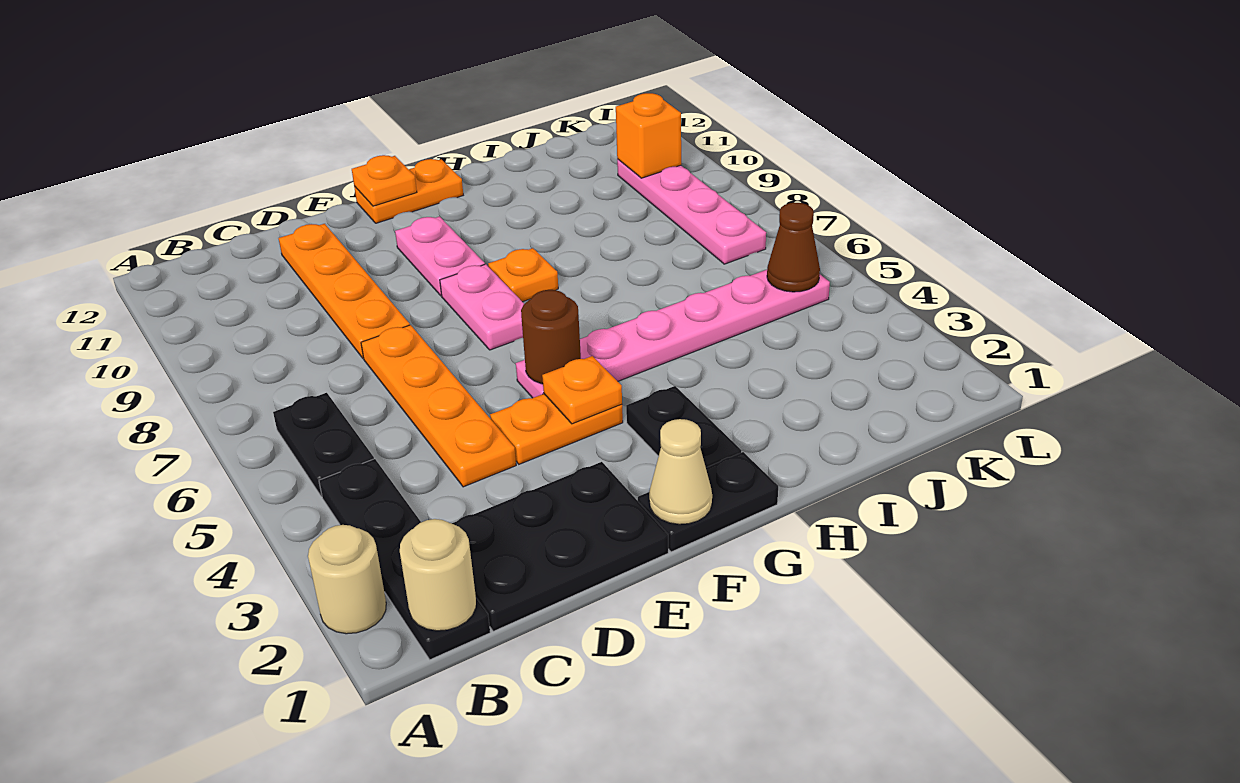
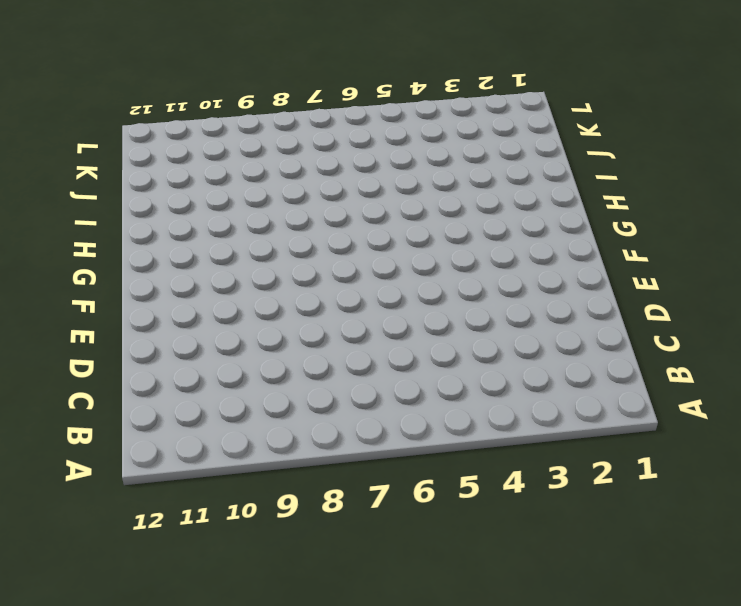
none -> tan 1x1 round brick [308,525,386,634]
none -> black 1x4 plate [319,459,490,660]
none -> black 1x2 plate [273,393,374,497]

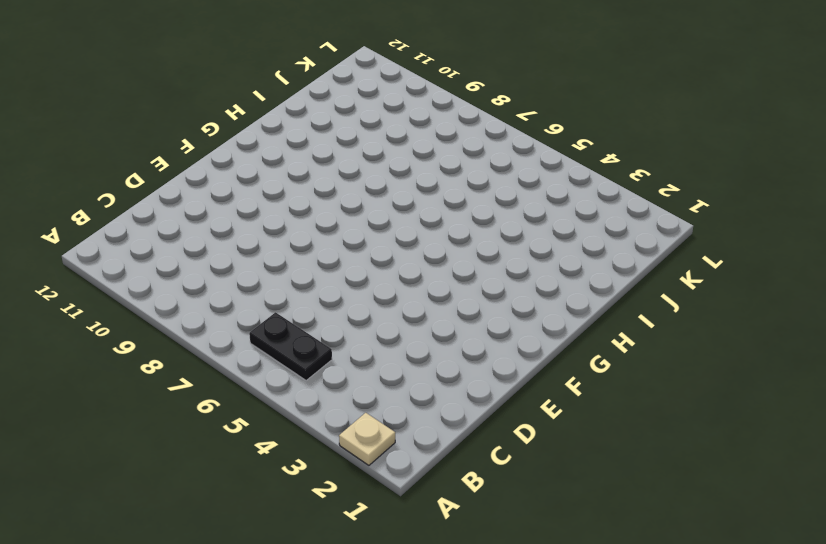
tan 1x1 plate [339,413,395,465] -> tan 1x1 round brick [308,525,386,634]
none -> black 1x4 plate [319,459,490,660]
none -> black 2x3 plate [452,462,668,631]
none -> orange 1x4 plate [361,325,516,487]

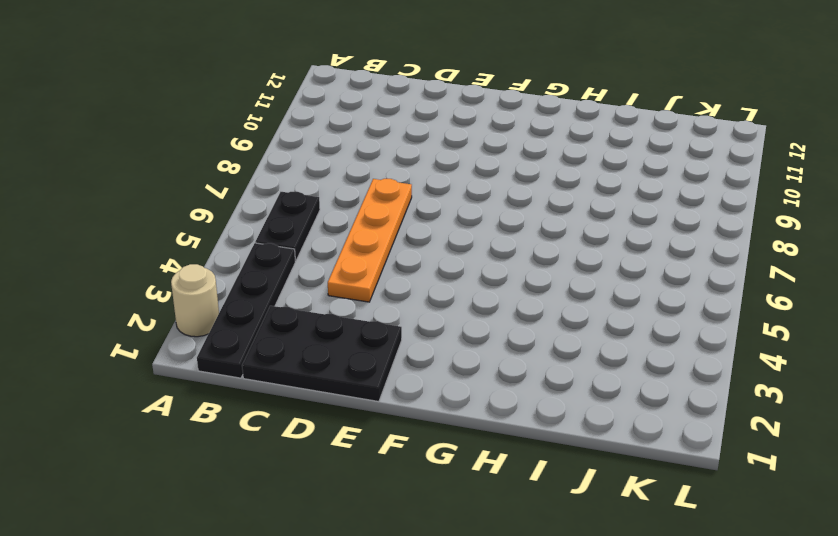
none -> orange 1x4 plate [279,224,410,358]
none -> orange 1x2 plate [490,394,623,464]
none -> black 1x2 plate [638,452,778,552]

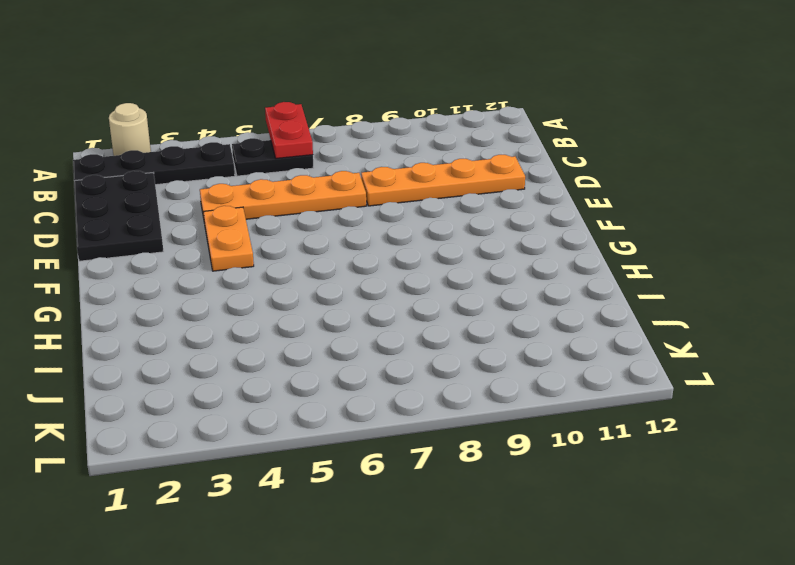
red 1x2 plate [265,102,313,158] -> none
none -> black 1x2 plate [638,452,778,552]
none -> pink 1x6 plate [516,270,830,398]
none -> pink 1x2 plate [440,264,524,350]

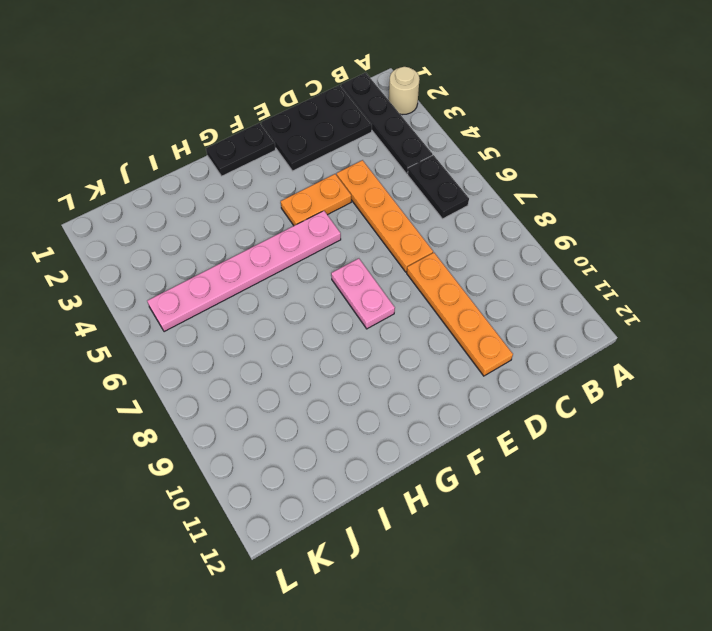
none -> pink 1x2 plate [395,216,485,296]
none -> orange 1x2 plate [354,159,463,223]
none -> black 1x2 plate [626,386,741,467]

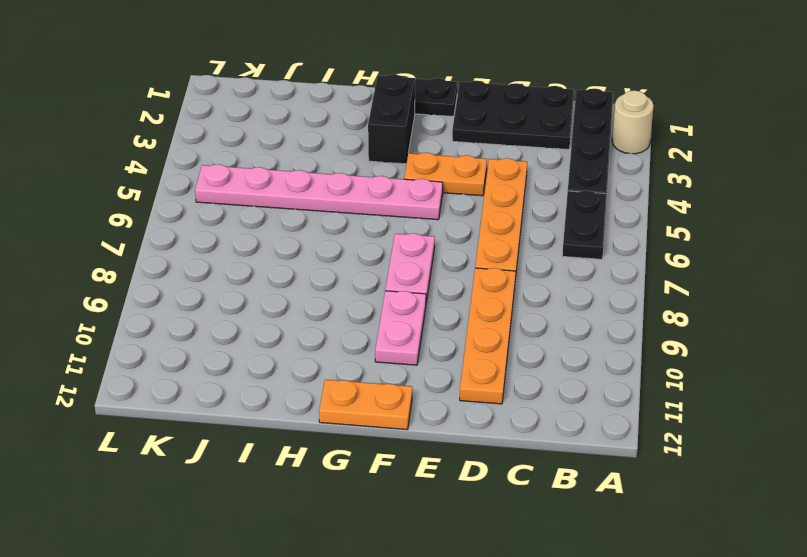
black 1x2 brick [368,74,415,164] -> black 1x2 plate [626,386,741,467]
none -> orange 1x1 plate [488,248,558,302]
none -> pink 1x4 plate [617,159,766,264]
none -> tan 1x1 round brick [400,519,476,631]

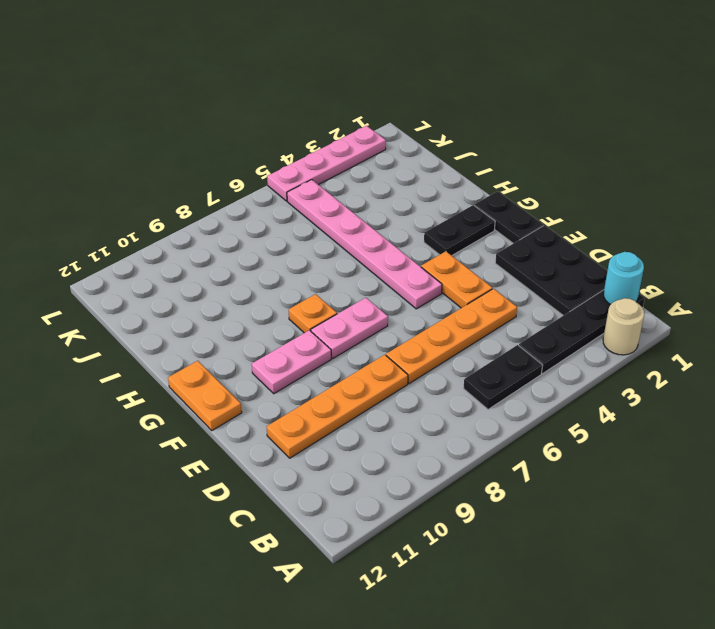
cyan 1x1 round brick [604,252,644,304] -> tan 1x1 round brick [400,519,476,631]
pink 1x4 plate [267,126,386,201] -> pink 1x4 plate moved to [617,159,766,264]
none -> tan 1x1 cone [649,419,712,524]
none -> orange 1x1 plate [542,356,622,424]
none -> brown 1x1 round brick [521,290,581,384]

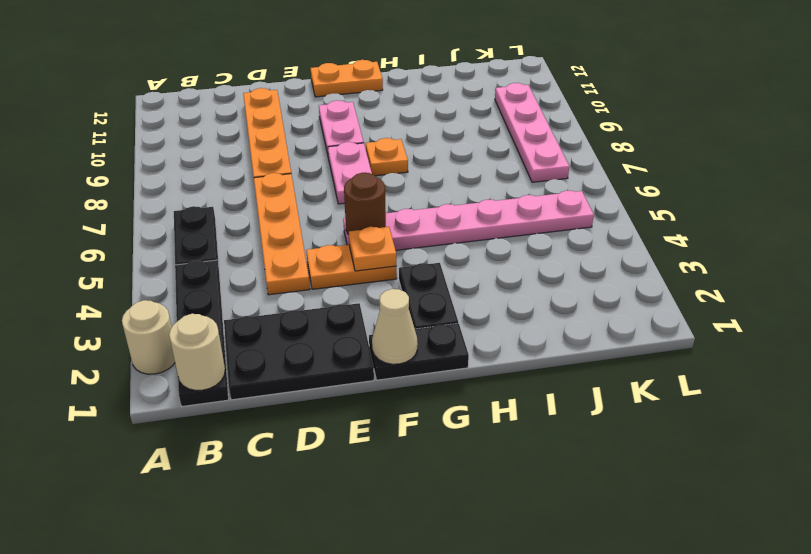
none -> orange 1x1 plate [352,155,417,206]
none -> brown 1x1 cone [767,203,820,292]
none -> orange 1x1 brick [616,93,681,178]

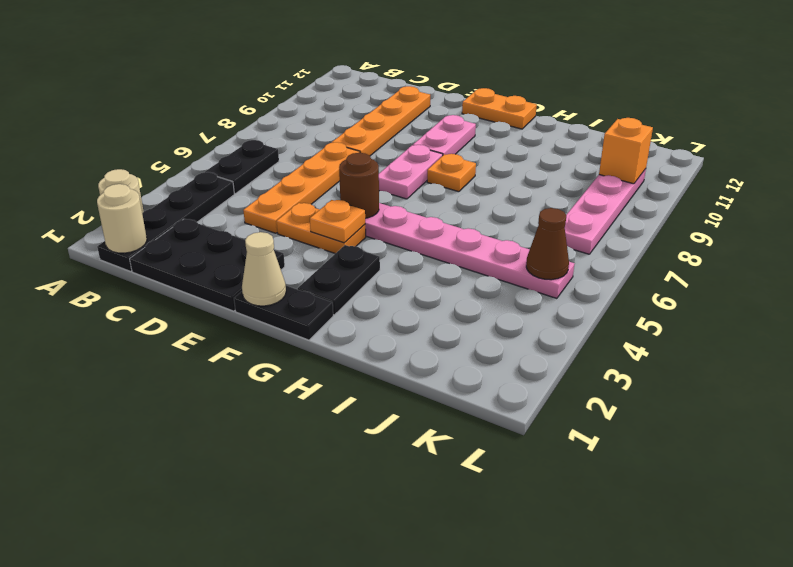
none -> orange 1x1 plate [352,155,417,206]

